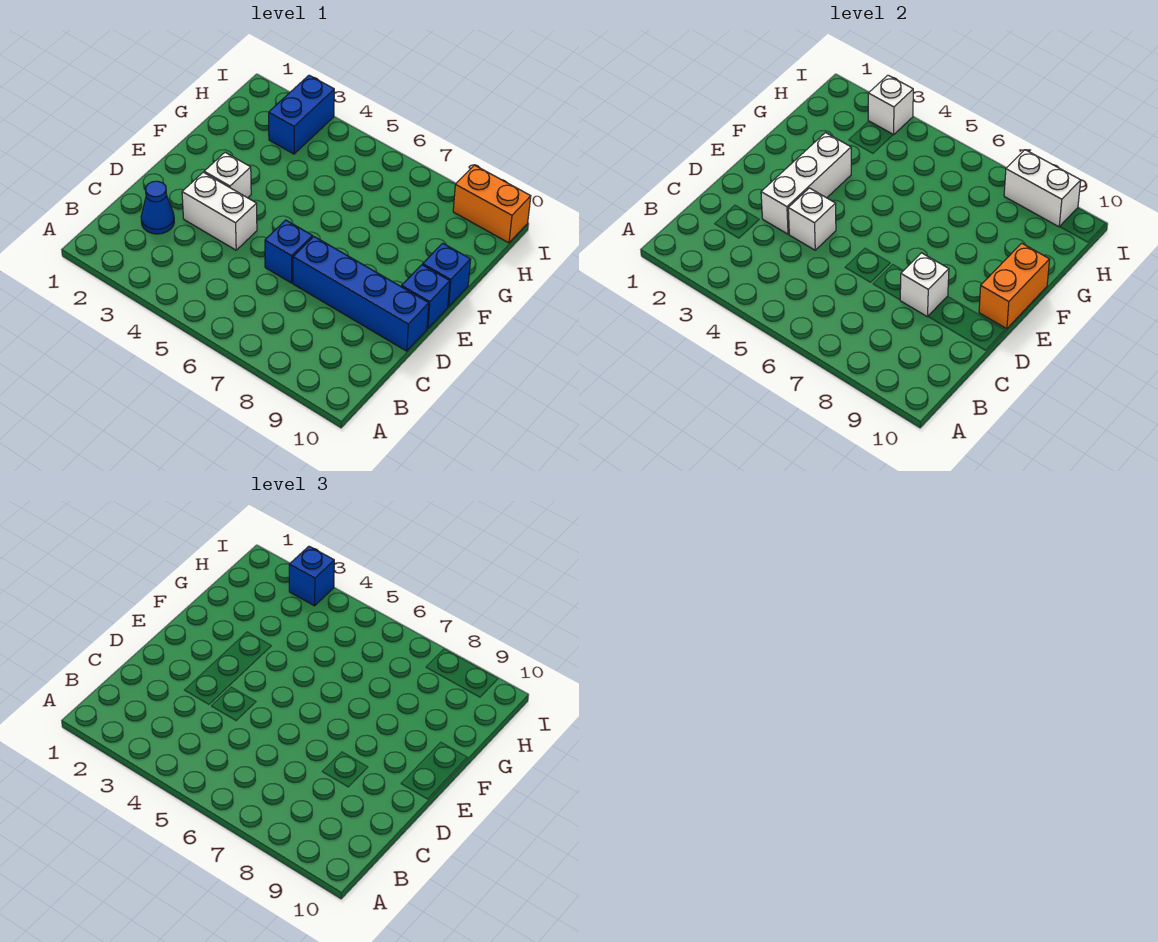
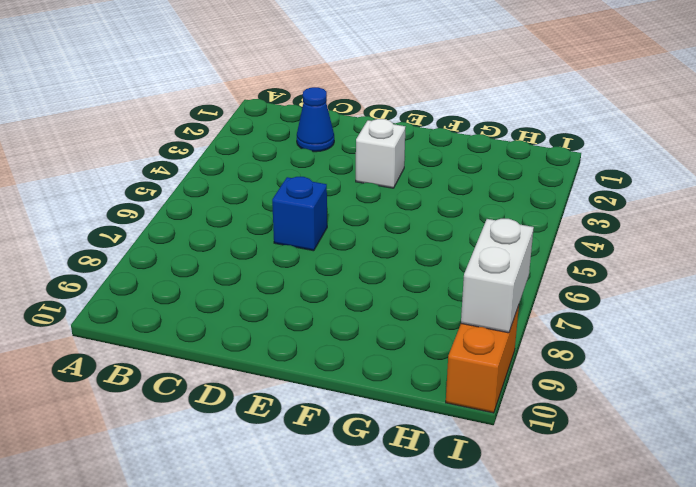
none -> white 1x2 brick [182,172,257,250]
none -> blue 1x4 brick [293,237,429,351]
none -> blue 1x1 brick [402,265,450,329]

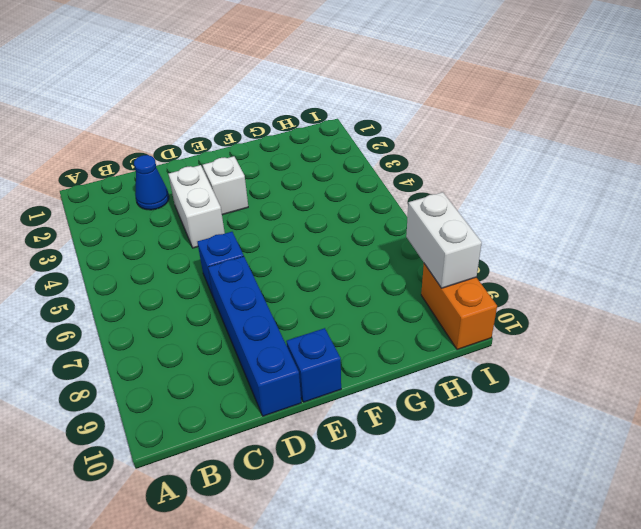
none -> blue 1x1 brick [423,243,471,307]
none -> blue 1x2 brick [269,75,334,154]
none -> white 1x3 brick [761,133,851,234]

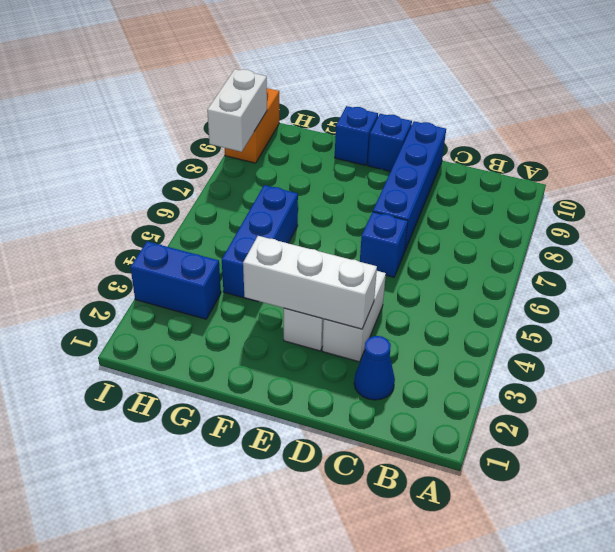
blue 1x3 brick [222,185,298,302] -> none
none -> white 1x1 brick [788,188,836,250]
none -> white 1x1 brick [900,253,949,317]
none -> orange 1x2 brick [979,243,1050,329]

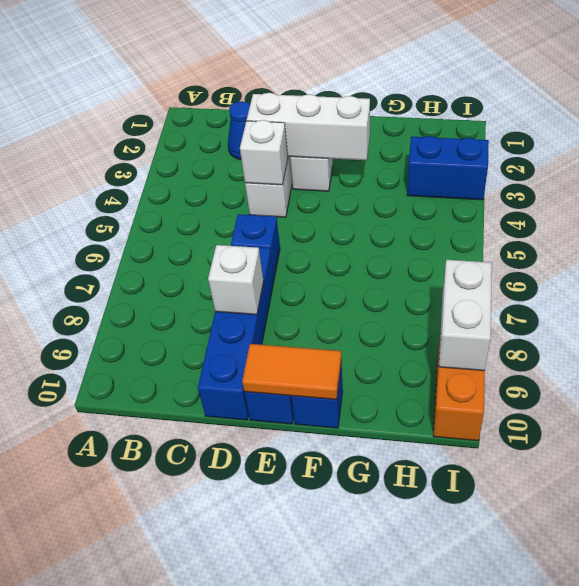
orange 1x2 tile [242,344,342,400] -> orange 1x2 brick [979,243,1050,329]
none -> white 1x1 brick [868,75,913,135]
none -> blue 1x1 brick [289,546,334,606]

